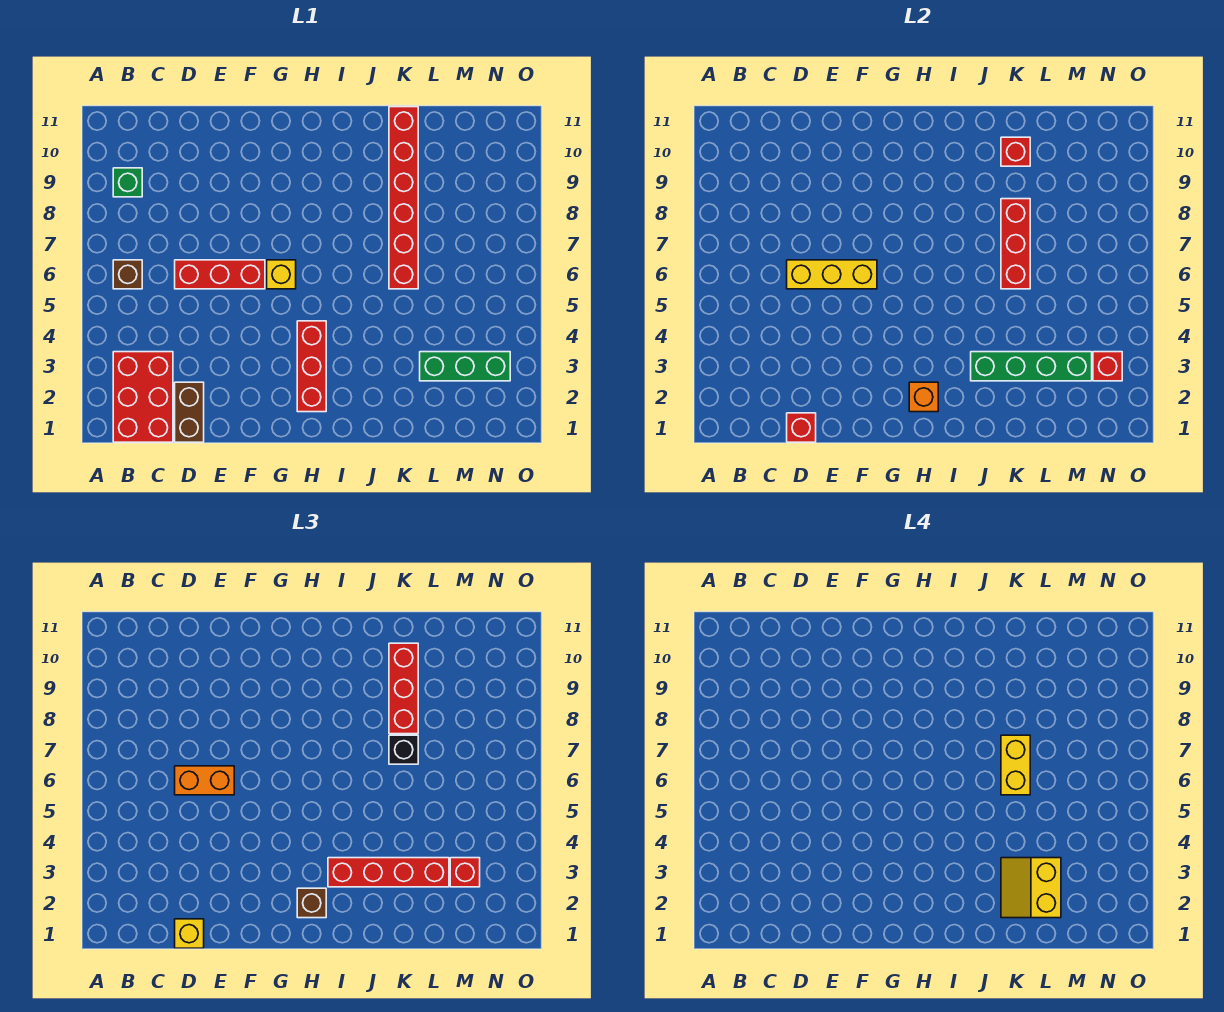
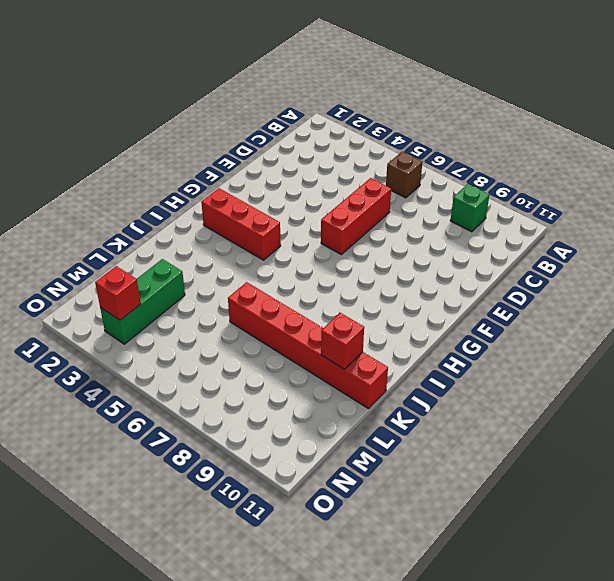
none -> red 2x3 brick [113,352,173,442]
none -> brown 1x2 brick [175,382,204,442]
none -> yellow 1x1 brick [267,260,296,289]

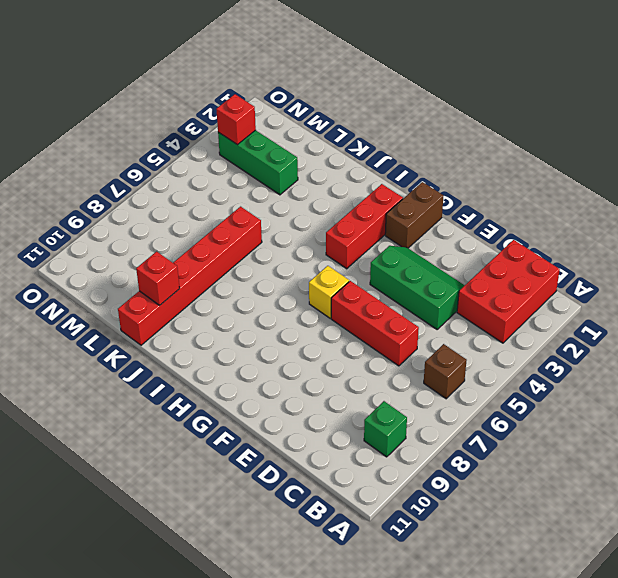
green 2x3 slope [370,246,465,329] -> none
brown 1x2 brick [385,182,443,248] -> brown 1x2 brick moved to [175,382,204,442]
none -> red 1x1 brick [787,413,816,442]
none -> yellow 1x3 brick [787,260,877,289]
none -> orange 1x1 brick [909,382,938,412]

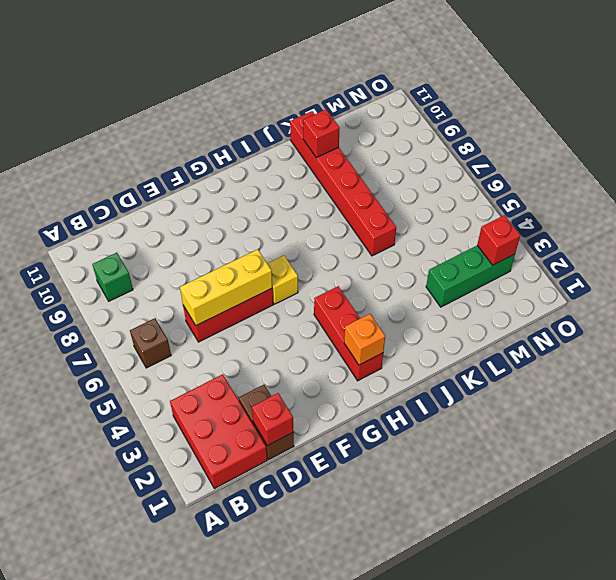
none -> green 1x4 brick [971,352,1092,381]
none -> red 1x3 brick [1001,199,1030,289]
none -> yellow 1x1 brick [175,919,204,948]

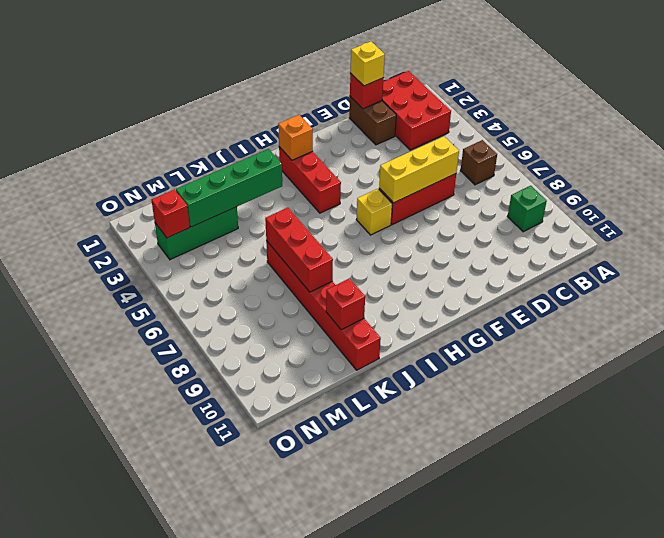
none -> orange 1x2 brick [175,766,234,795]
none -> brown 1x1 brick [297,888,326,918]
none -> red 1x4 brick [328,858,449,887]

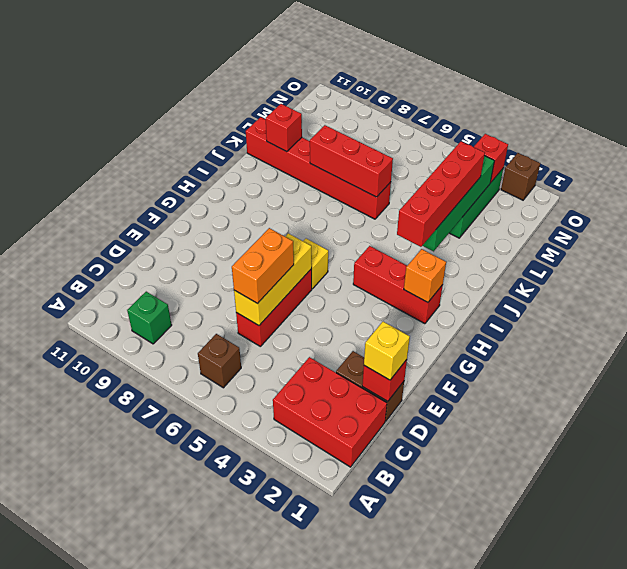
brown 1x1 brick [501,153,540,200] -> brown 1x1 brick moved to [297,888,326,918]
none -> black 1x1 brick [389,735,418,764]
none -> red 1x3 brick [389,643,418,734]
none -> red 1x1 brick [450,858,480,887]

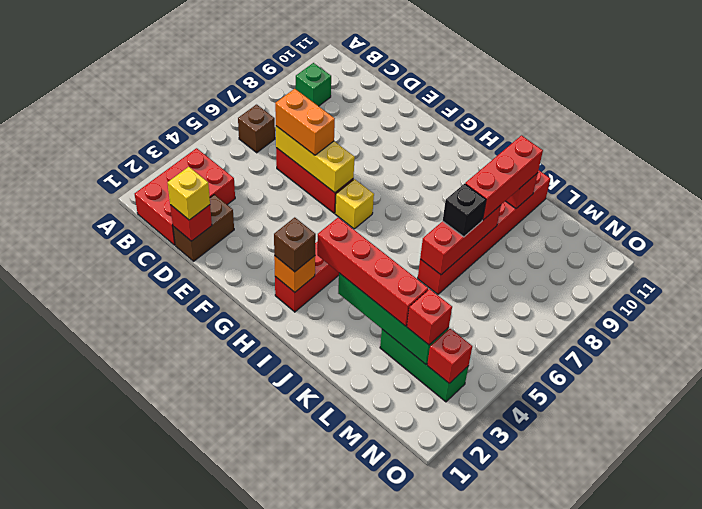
none -> yellow 2x2 slope [1001,858,1061,918]
none -> yellow 1x2 brick [1001,735,1030,795]

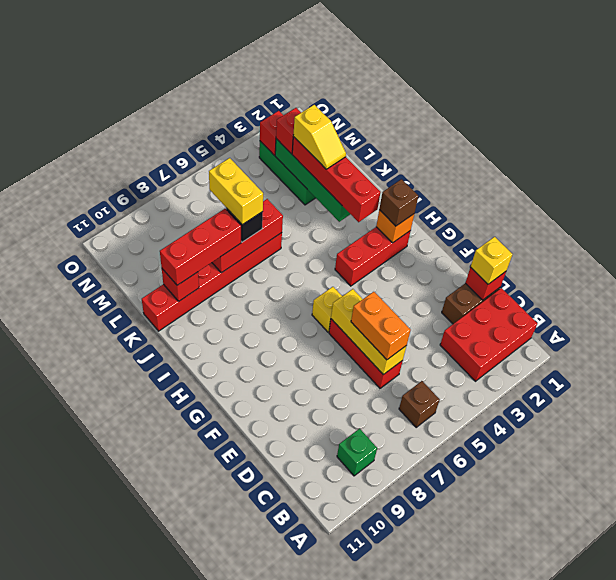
yellow 1x2 slope [293,105,346,169] -> yellow 2x2 slope [1001,858,1061,918]
yellow 1x2 brick [209,158,263,225] -> yellow 1x2 brick turned to [1001,735,1030,795]

